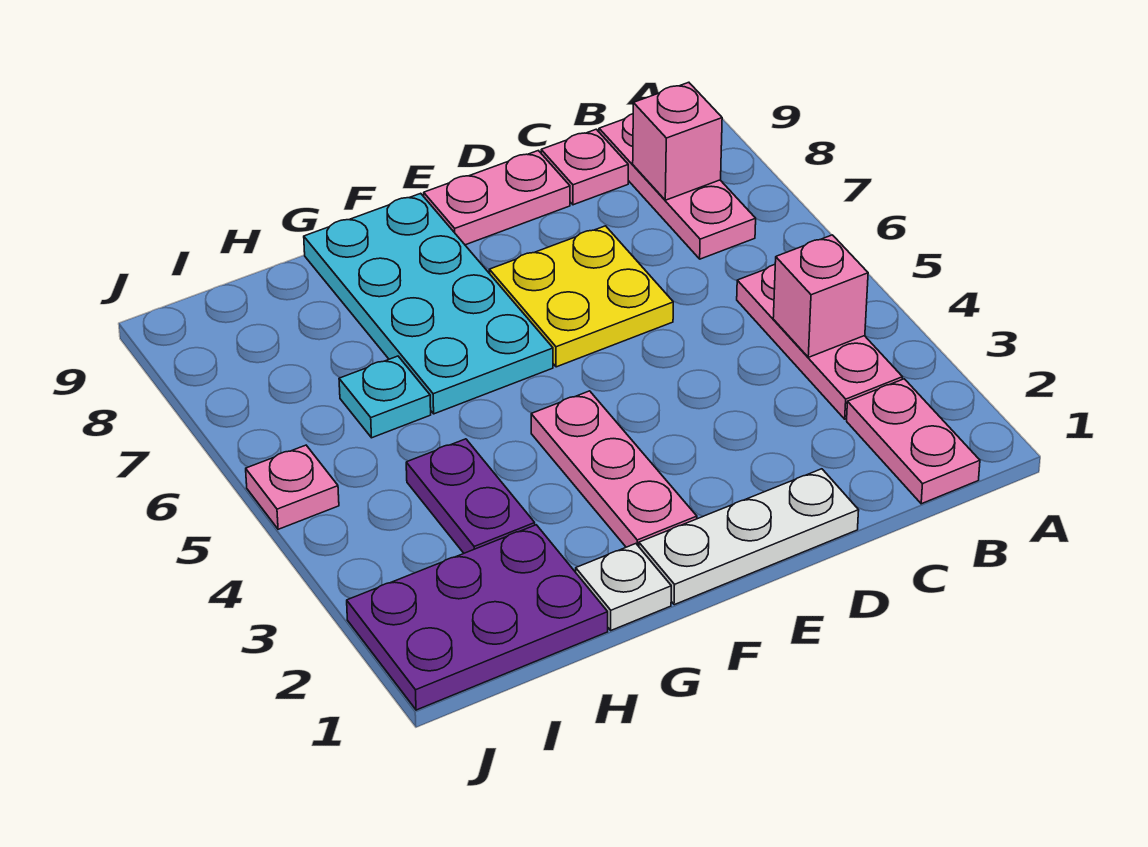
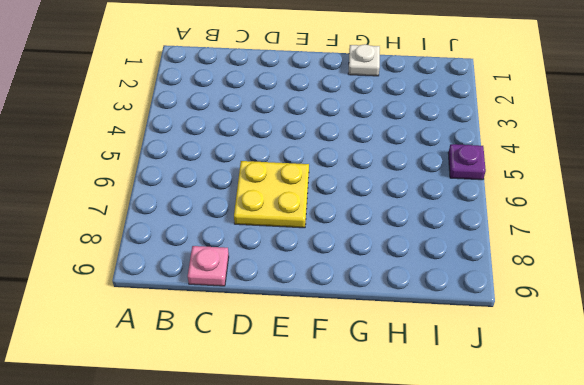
purple 1x1 plate [448,144,486,180] -> pink 1x1 plate [246,445,339,529]
none -> pink 1x2 plate [847,379,980,504]
none -> pink 1x3 plate [737,265,903,419]
none -> pink 1x3 plate [599,114,756,259]

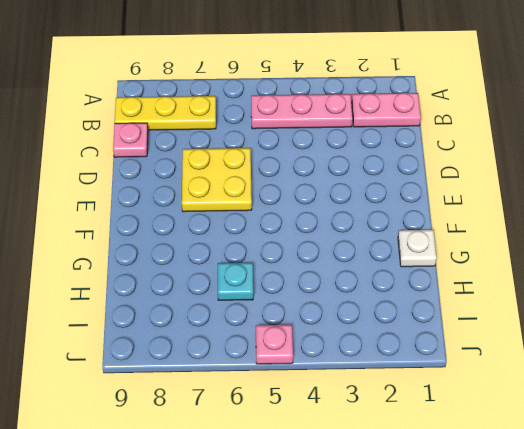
yellow 1x3 plate [115,96,216,130] -> pink 1x3 plate [599,114,756,259]
none -> white 1x3 plate [639,469,859,605]
none -> pink 1x2 plate [424,151,570,245]
none -> pink 1x3 plate [531,391,697,547]

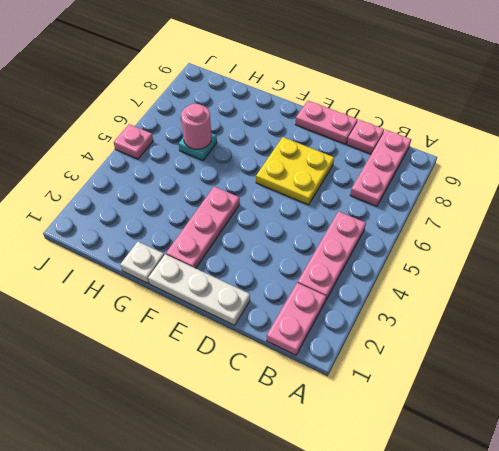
pink 1x1 round brick [181,104,211,149] -> none
none -> cyan 2x4 plate [304,193,553,414]
none -> purple 2x3 plate [347,525,608,710]
none -> purple 1x2 plate [406,439,535,553]

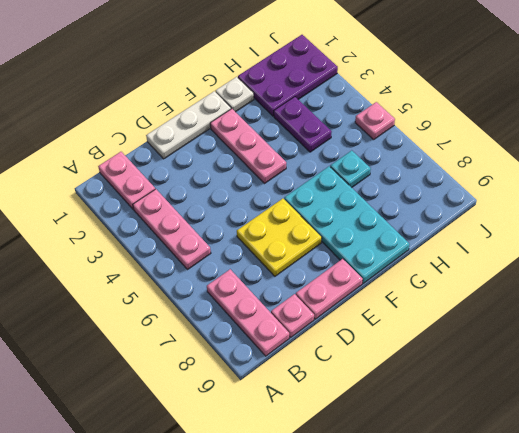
none -> pink 1x1 brick [773,235,868,357]
none -> pink 1x1 brick [633,82,722,200]

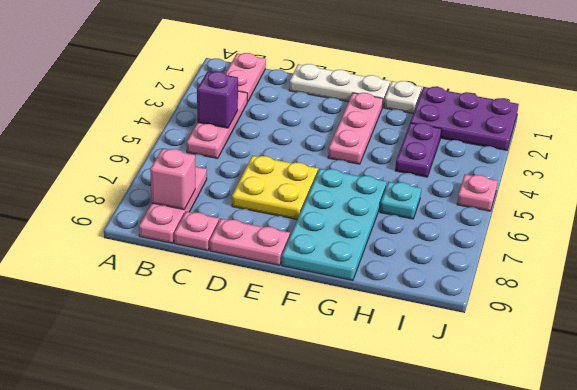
purple 1x1 brick [197,71,238,128] -> pink 1x1 brick [773,235,868,357]

